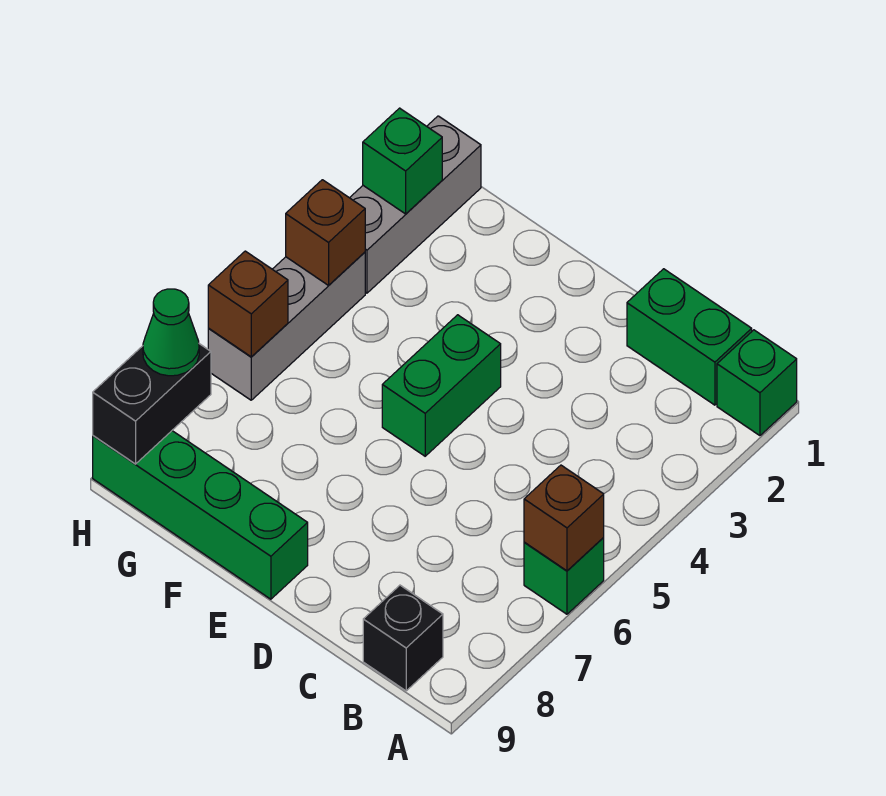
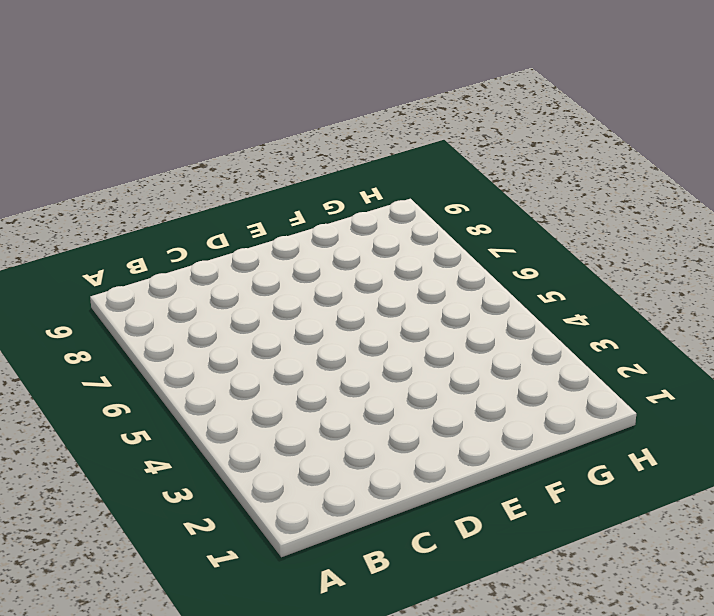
none -> green 1x1 brick [717,330,797,436]
none -> green 1x1 brick [524,538,604,614]
none -> green 1x2 brick [627,269,752,405]

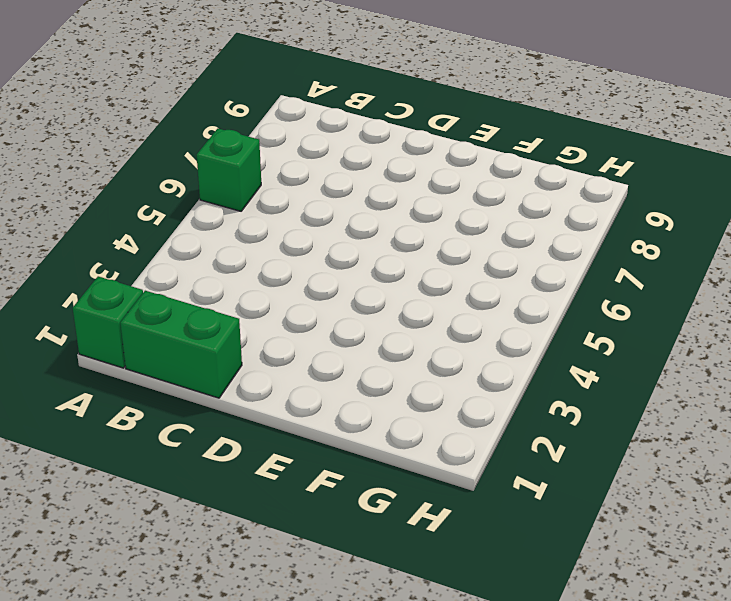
none -> black 1x1 brick [363,585,443,691]
none -> green 1x2 brick [382,315,501,456]
none -> green 1x4 brick [93,431,308,599]

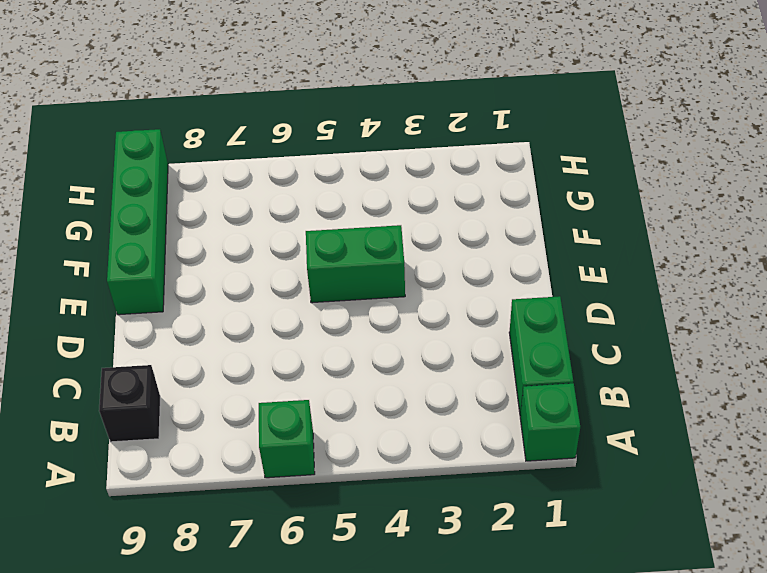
none -> grey 1x3 brick [350,116,481,293]
none -> grey 1x3 brick [208,252,365,400]
none -> brown 1x1 brick [524,465,604,571]

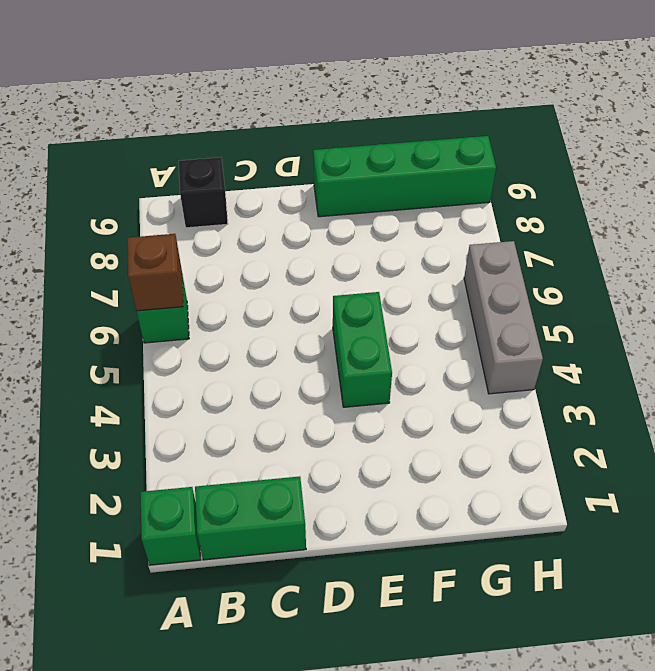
none -> grey 1x3 brick [350,116,481,293]
none -> green 1x1 brick [363,108,442,214]
none -> brown 1x1 brick [286,180,365,285]

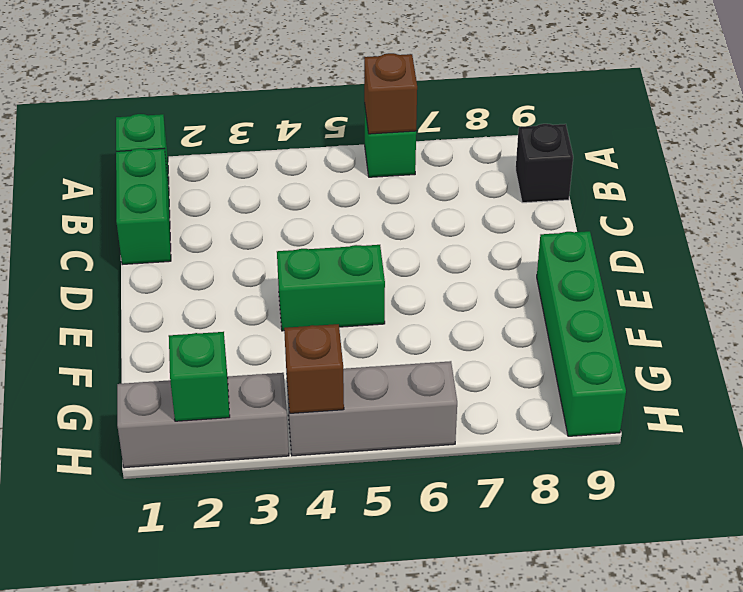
none -> brown 1x1 brick [208,251,288,357]
none -> black 1x2 brick [93,344,211,464]
none -> green 1x1 cone [143,289,199,376]

